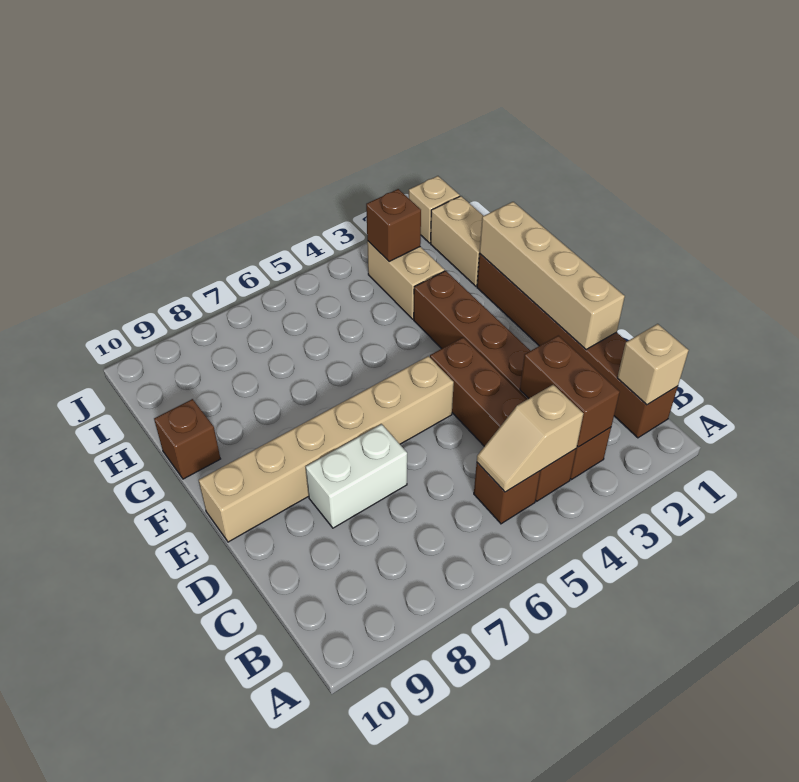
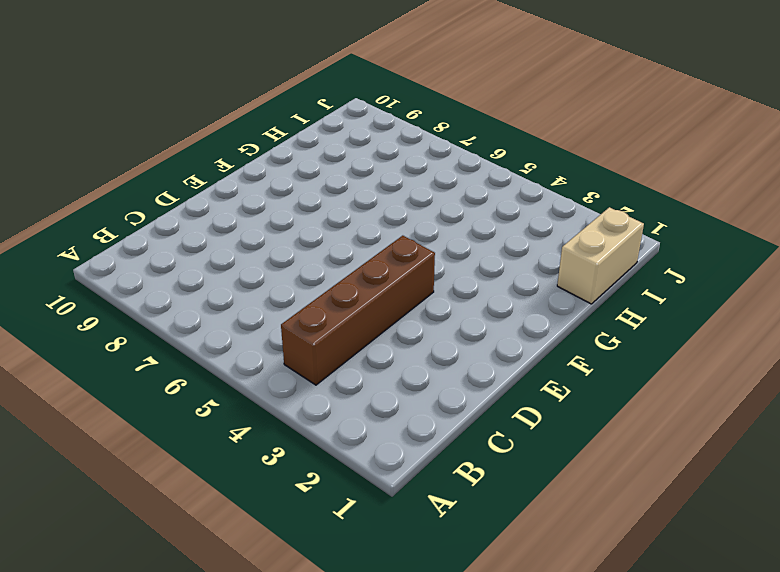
none -> brown 1x6 brick [477,254,678,438]
none -> brown 1x6 brick [414,271,611,479]
none -> brown 1x1 brick [474,463,540,524]

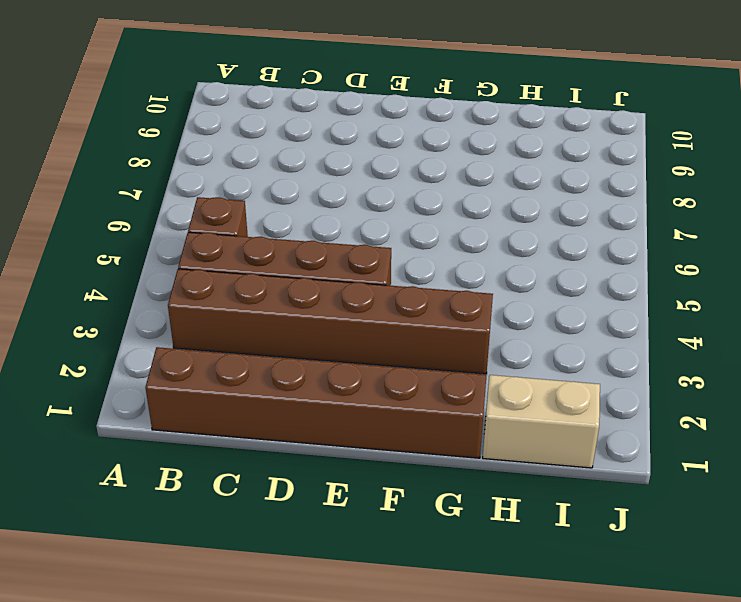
none -> white 1x2 brick [306,424,407,528]
none -> tan 1x6 brick [199,356,454,542]
none -> brown 1x1 brick [154,399,220,479]

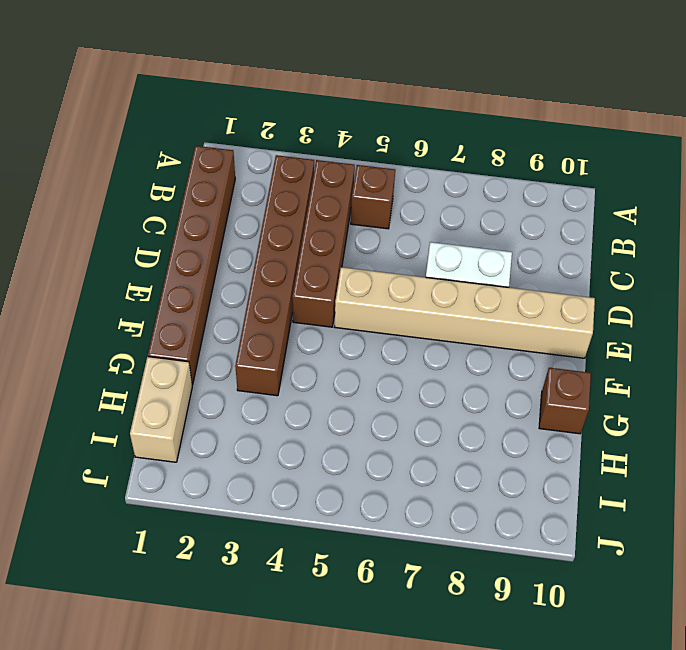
none -> tan 1x2 brick [367,241,445,319]
none -> tan 1x1 brick [409,176,460,243]
none -> tan 1x1 brick [617,324,689,405]

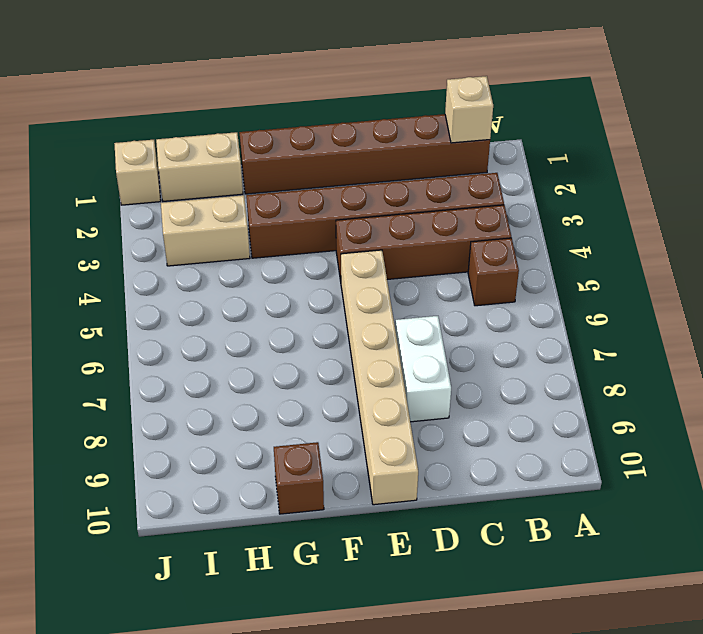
none -> brown 1x2 brick [520,335,620,447]
none -> tan 1x2 slope [477,385,583,492]
none -> tan 1x4 brick [480,202,625,350]

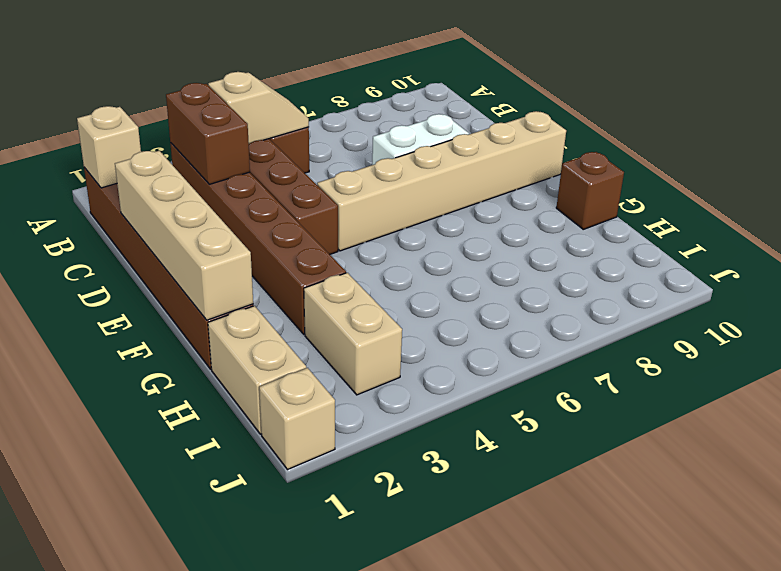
none -> brown 1x1 brick [366,189,421,261]

